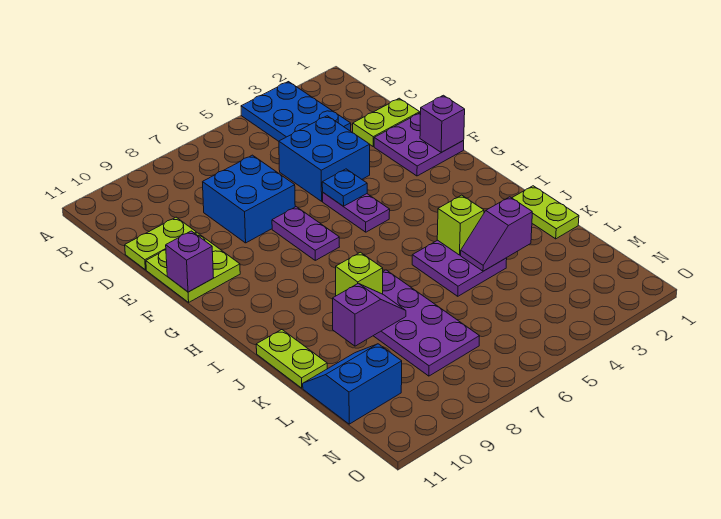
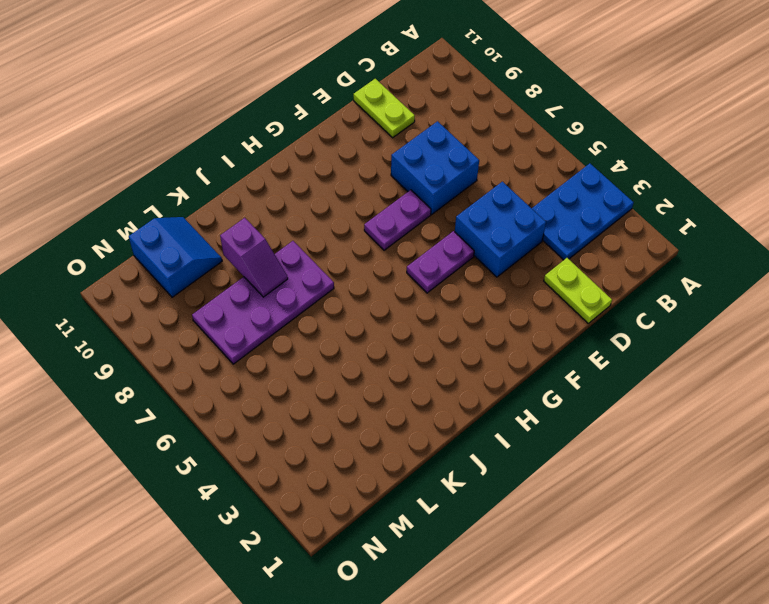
none -> purple 2x2 plate [374,113,464,176]
none -> lime 2x2 plate [146,233,240,302]
none -> lime 1x2 plate [512,186,579,239]

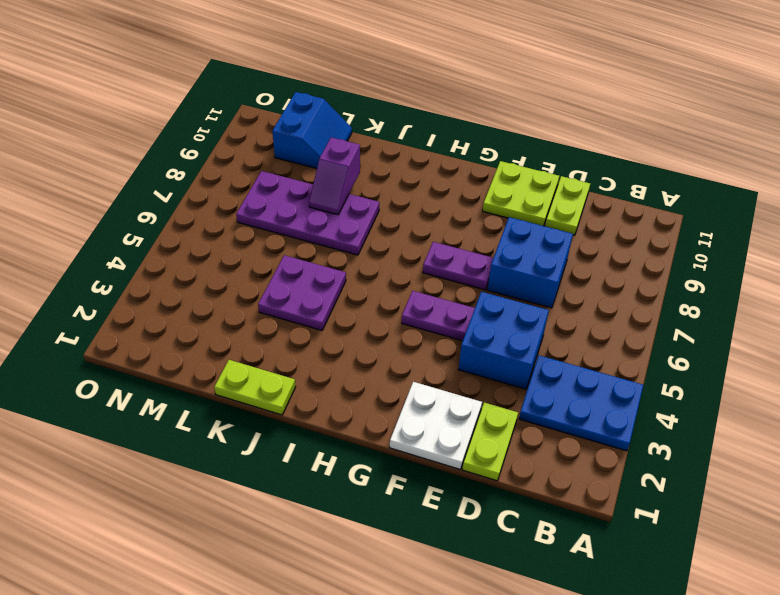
white 2x2 plate [390,382,482,469] -> purple 2x2 plate [374,113,464,176]
none -> lime 1x2 plate [256,329,327,388]
none -> purple 1x1 brick [420,95,465,152]
none -> blue 1x1 plate [322,169,367,206]

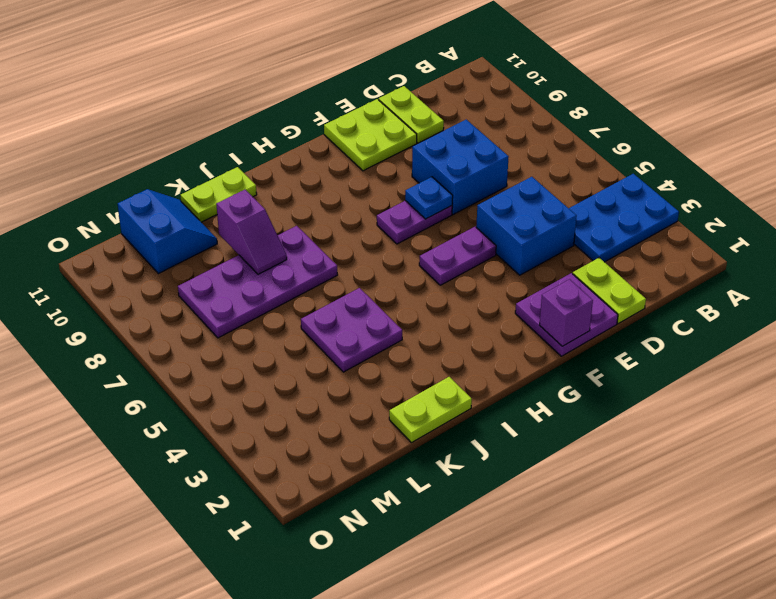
blue 1x1 plate [405,177,453,219] -> blue 1x1 plate moved to [322,169,367,206]
none -> purple 1x1 brick [166,231,214,292]
none -> lime 1x1 brick [437,195,484,255]
none -> lime 1x1 brick [336,252,383,296]

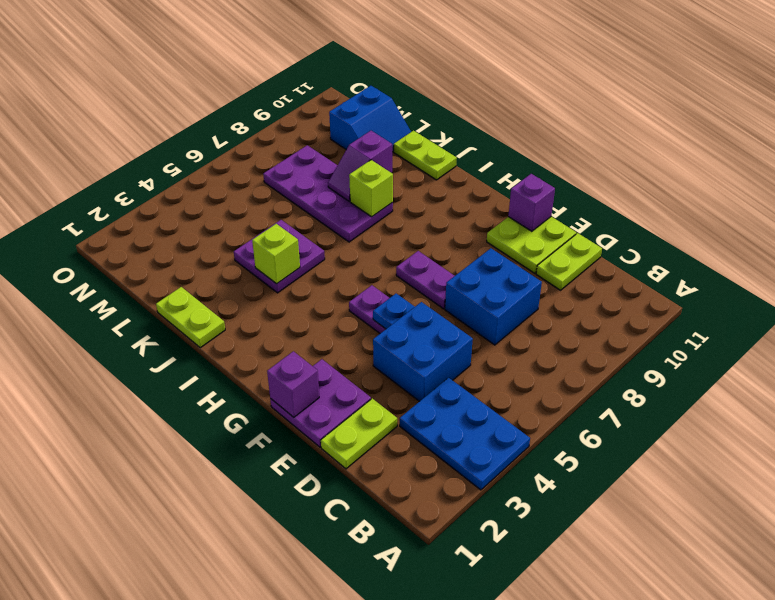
none -> purple 1x2 slope [461,197,532,271]

